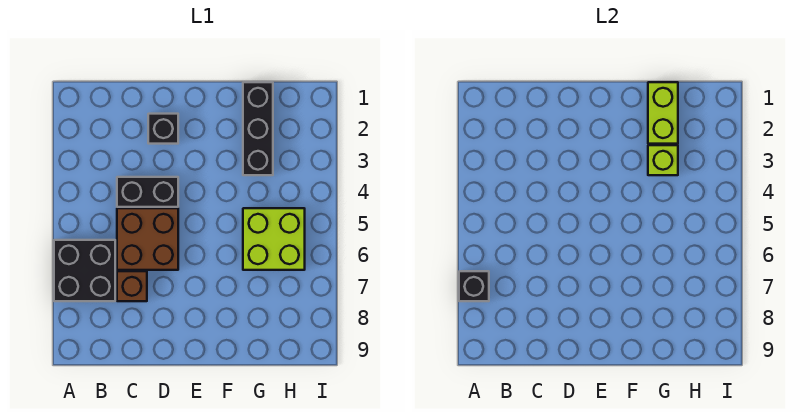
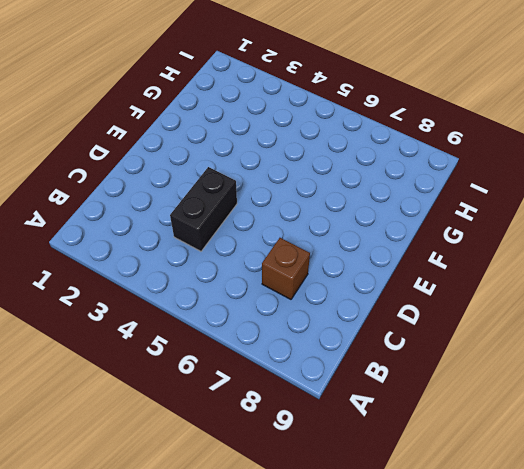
none -> black 2x2 brick [54,240,115,301]
none -> brown 2x2 brick [117,208,178,270]

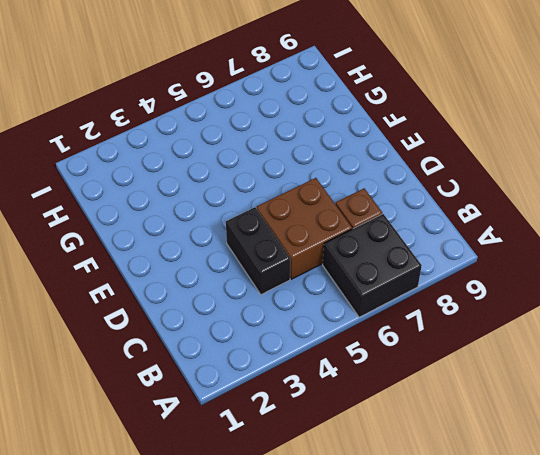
none -> black 1x1 brick [148,114,178,144]
none -> black 1x3 brick [243,82,273,175]

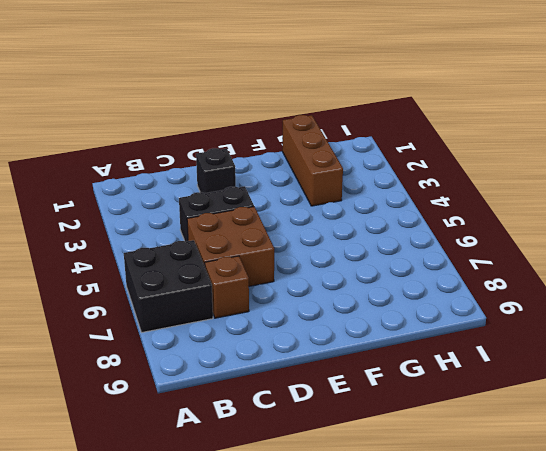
brown 1x3 brick [282,115,343,206] -> black 1x3 brick [243,82,273,175]
none -> lime 2x2 brick [243,208,305,270]
none -> black 1x1 brick [459,271,489,301]

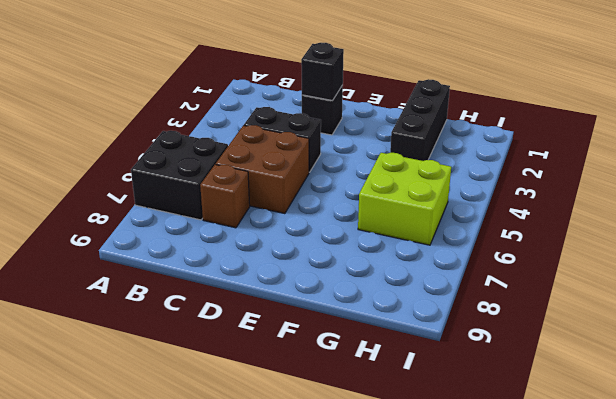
black 1x1 brick [301,43,344,100] -> black 1x1 brick moved to [459,271,489,301]
none -> lime 1x2 brick [648,82,678,144]
none -> lime 1x1 brick [648,145,678,175]

